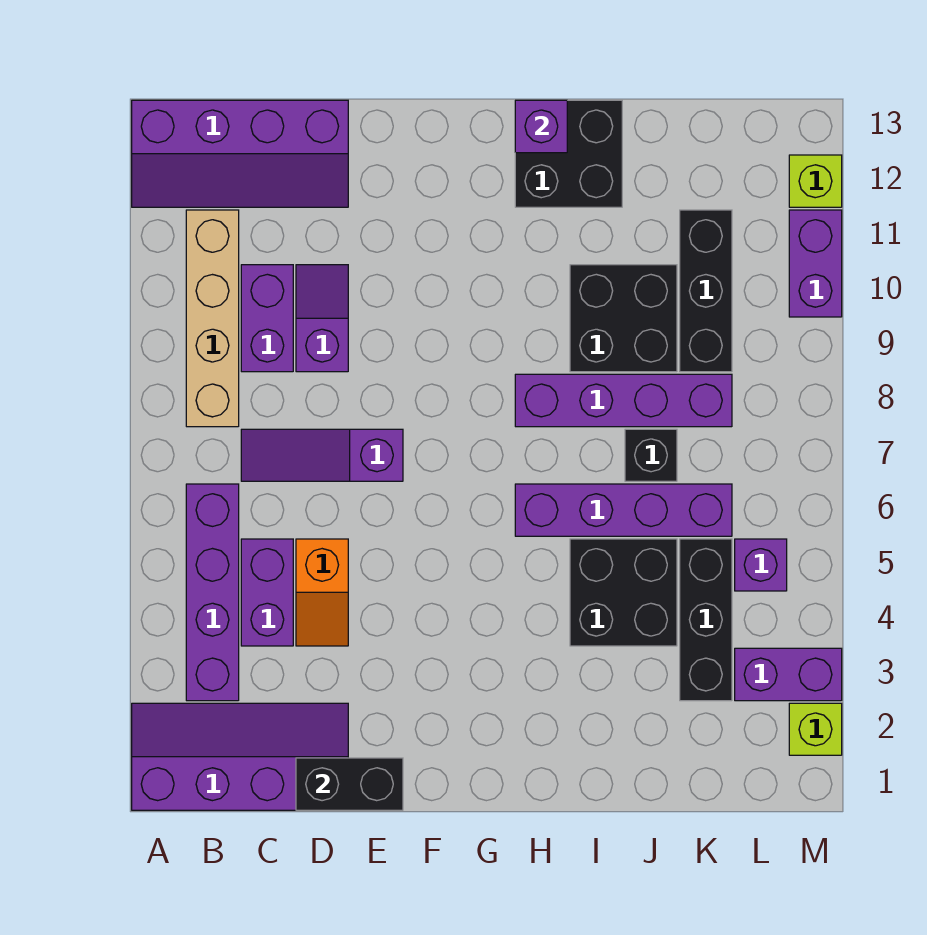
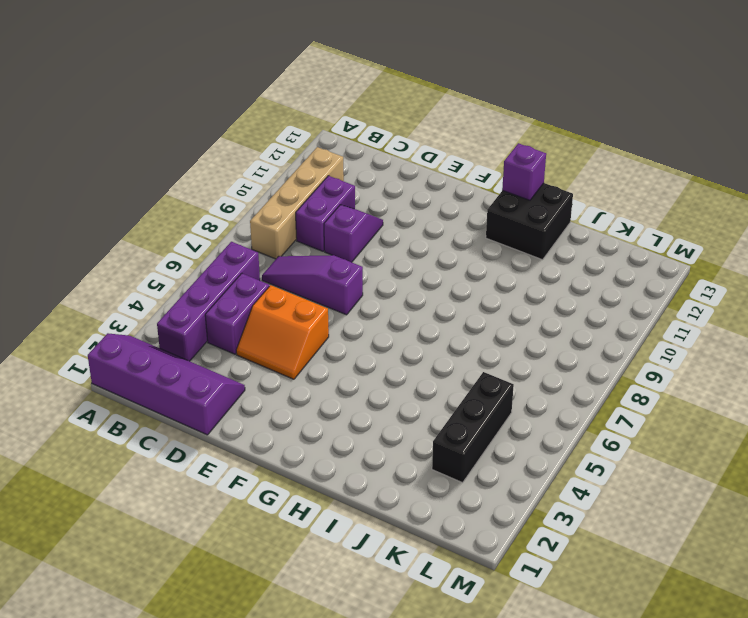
orange 2x2 slope [236,285,329,379] -> orange 1x2 slope [296,539,348,646]
none -> purple 2x4 slope [132,100,348,207]
none -> purple 1x4 brick [515,484,732,536]
none -> purple 1x4 brick [515,374,732,427]

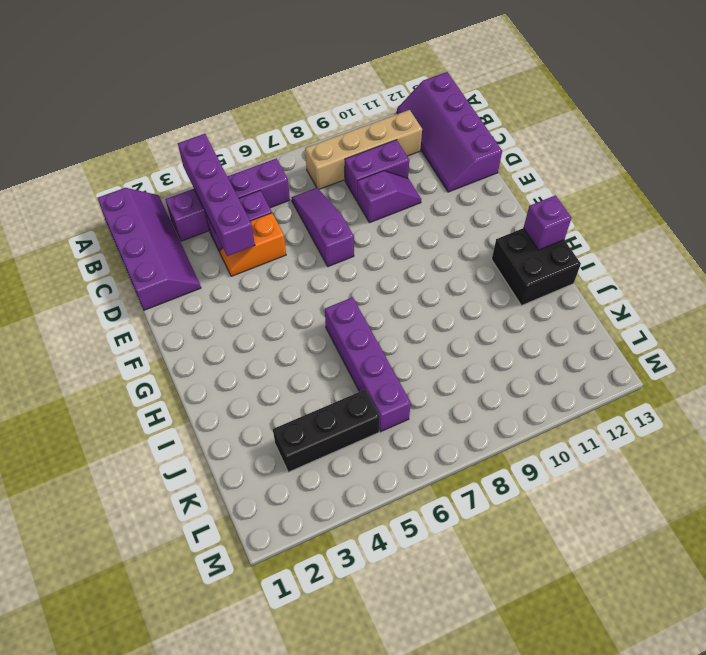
purple 1x4 brick [178,134,255,256] -> purple 1x4 brick moved to [515,374,732,427]
none -> black 2x2 brick [570,539,677,646]
none -> black 2x2 brick [570,265,677,372]
none -> black 1x1 brick [625,429,677,481]

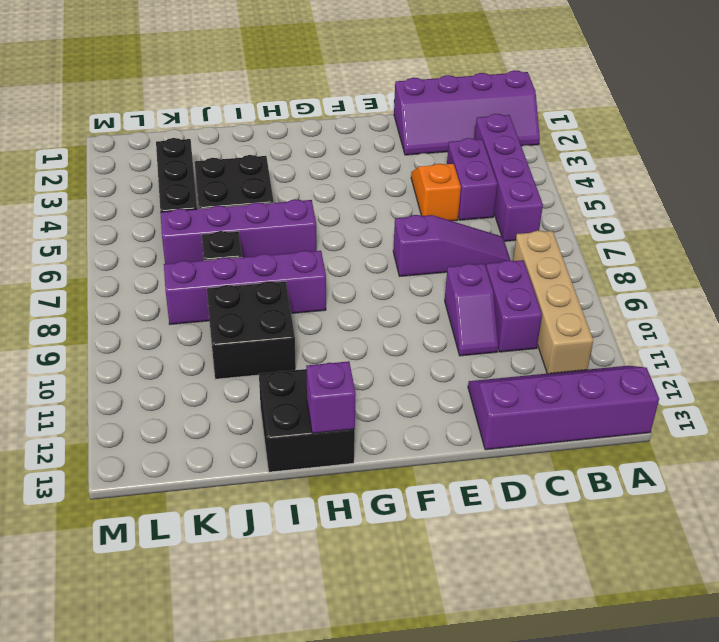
none -> black 1x3 brick [680,210,732,372]
none -> purple 1x2 brick [735,648,842,701]
none -> purple 1x1 brick [735,539,787,591]

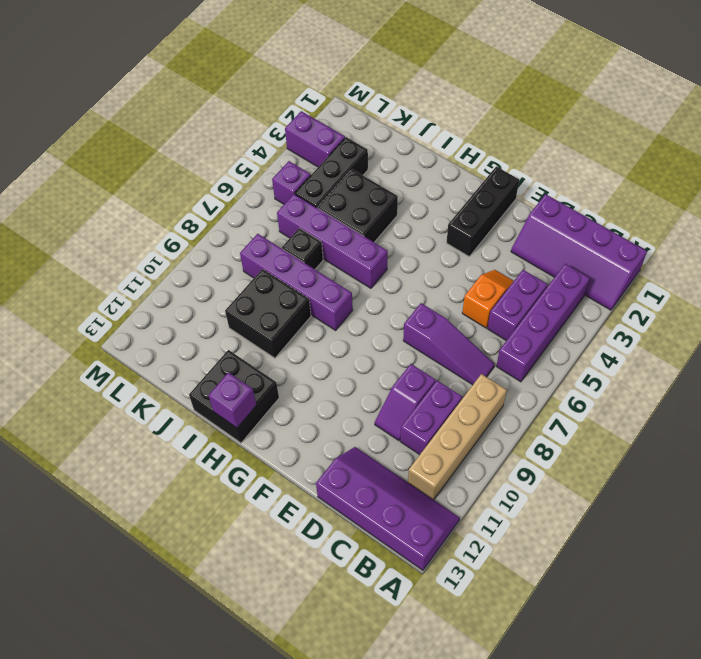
black 1x3 brick [447,167,519,256] -> black 1x3 brick moved to [680,210,732,372]
none -> lime 1x1 brick [789,703,842,755]
none -> purple 1x2 brick [789,210,842,317]
none -> lime 1x1 brick [789,155,842,207]

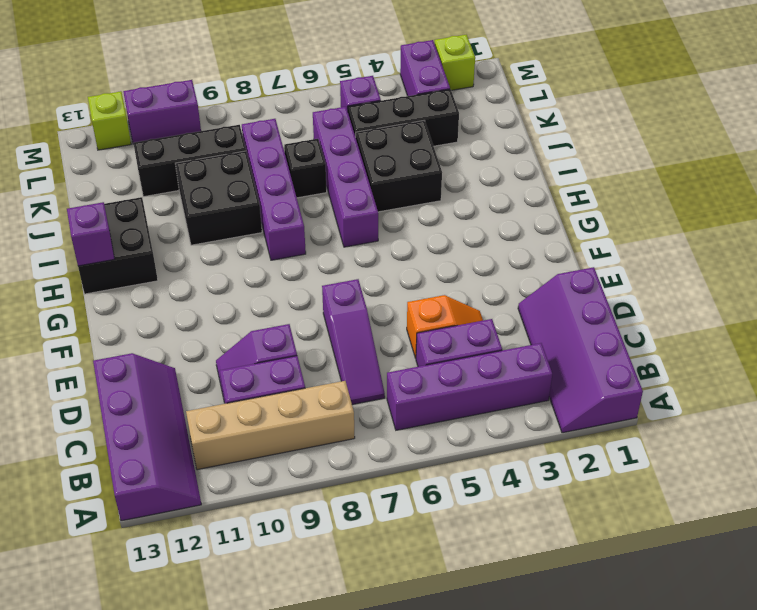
none -> black 1x2 brick [296,758,403,810]

